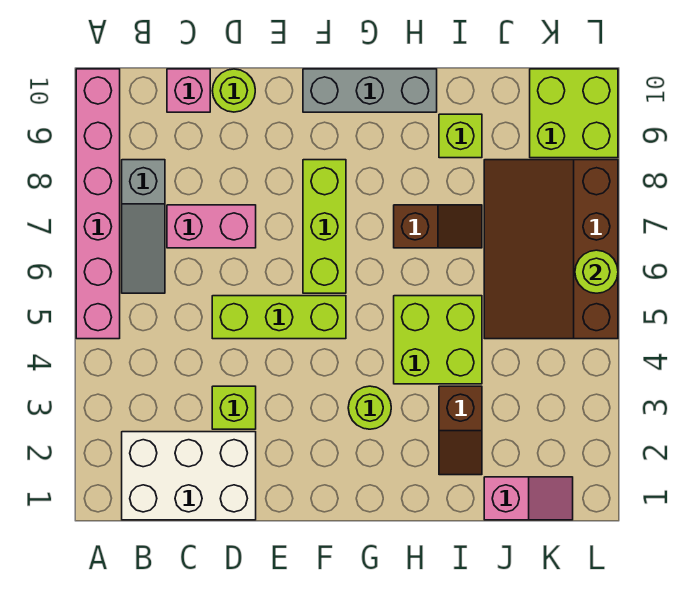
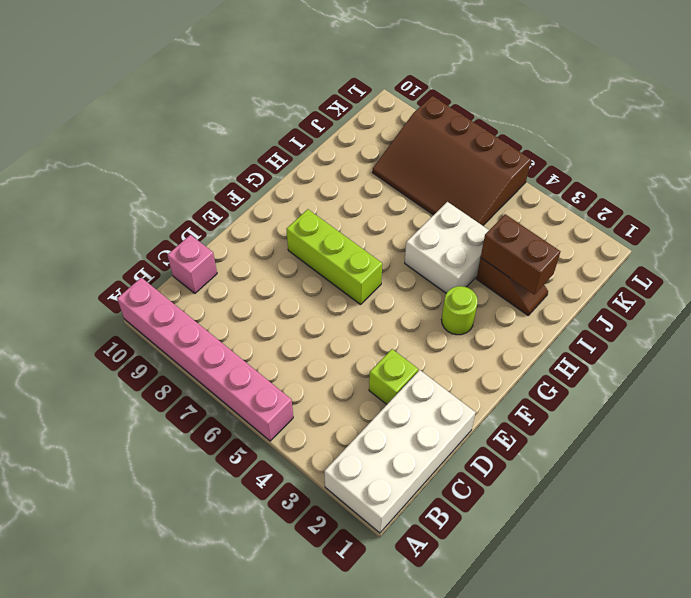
white 2x4 brick [324,370,476,533] -> white 2x3 brick [122,432,256,520]
white 2x2 brick [405,202,489,293] -> lime 2x2 brick [394,296,482,384]
brown 1x2 brick [481,214,561,295] -> none
none -> grey 1x3 slope [122,160,165,293]
none -> pink 1x2 brick [167,205,256,248]
none -> lime 1x3 brick [212,296,346,339]

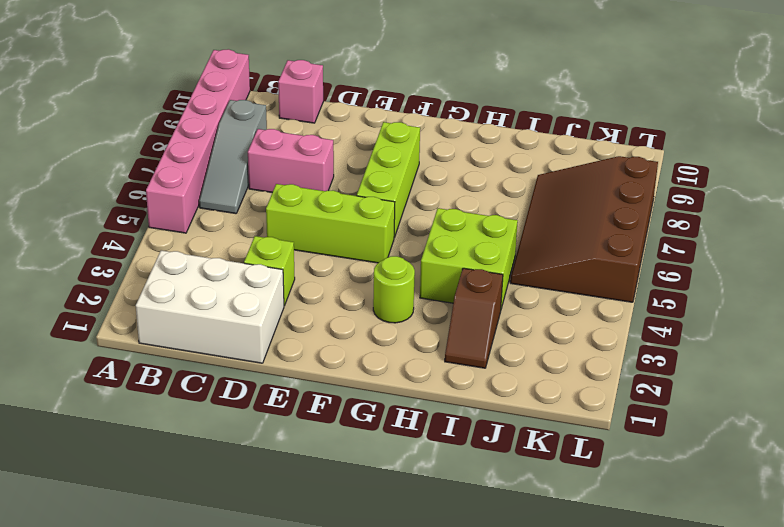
none -> lime 1x1 round brick [212,69,255,112]
none -> grey 1x3 brick [303,69,437,112]
none -> brown 1x2 slope [394,205,482,248]

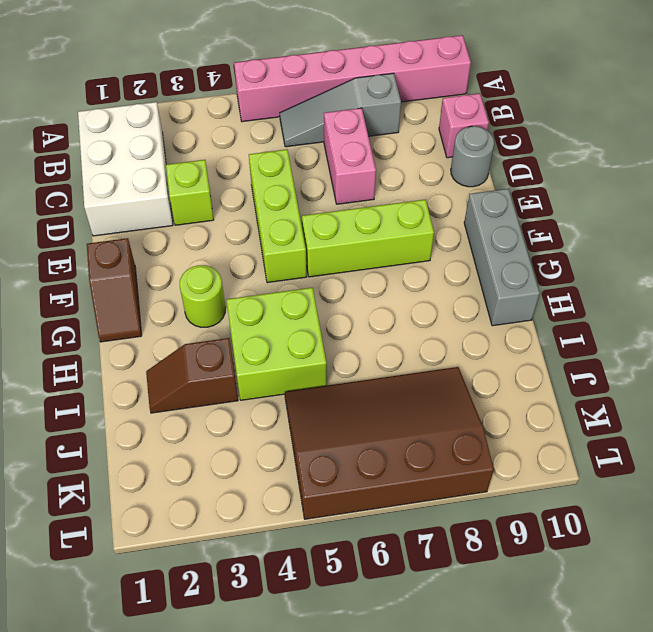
grey 1x1 round brick [451,126,494,187] -> lime 1x1 round brick [212,69,255,112]
brown 1x2 slope [87,238,142,342] -> brown 1x2 slope moved to [394,205,482,248]
none -> lime 1x1 brick [439,114,482,158]
none -> pink 1x2 slope [484,477,573,520]
none -> lime 2x2 brick [530,69,618,158]

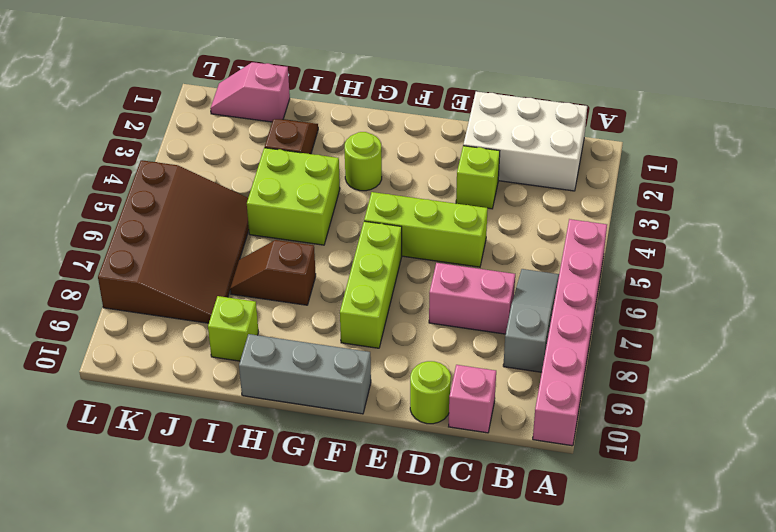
none -> lime 2x2 brick [530,69,618,158]
none -> lime 1x1 round brick [575,250,618,293]

